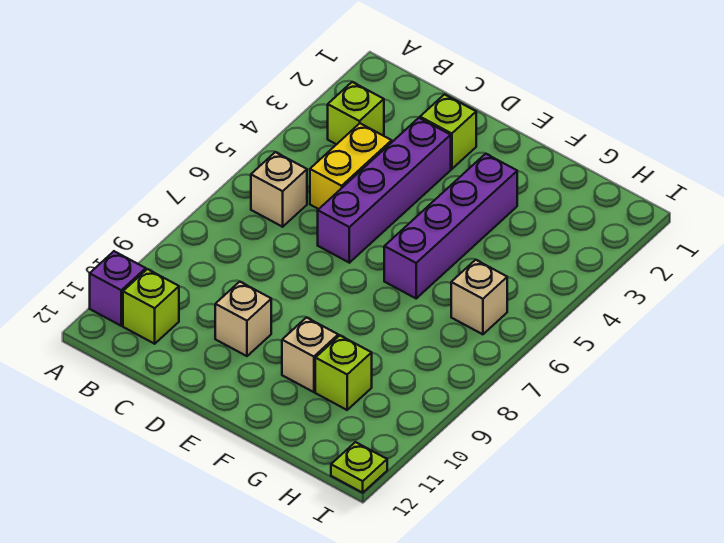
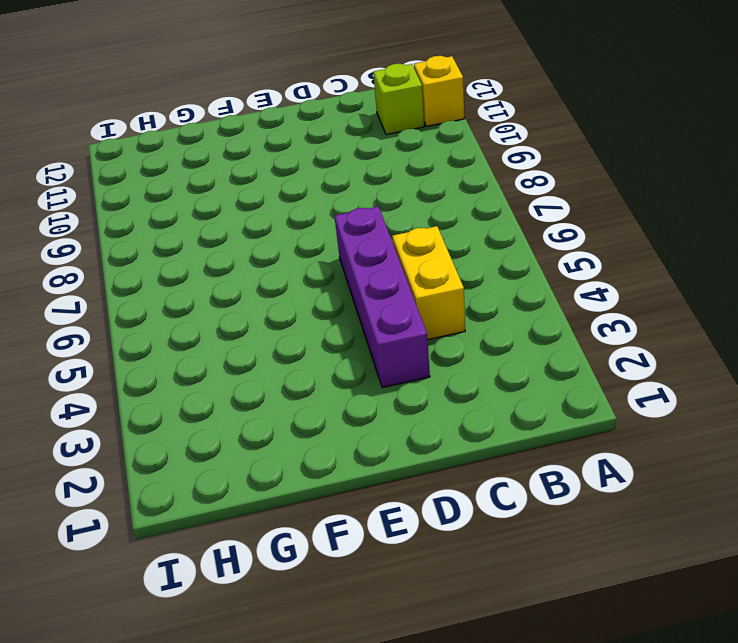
yellow 1x1 brick [414,56,464,126] -> purple 1x1 brick [90,251,146,326]
none -> lime 1x1 brick [328,82,384,144]
none -> tan 1x1 brick [251,152,307,227]
none -> lime 1x1 brick [420,94,476,169]

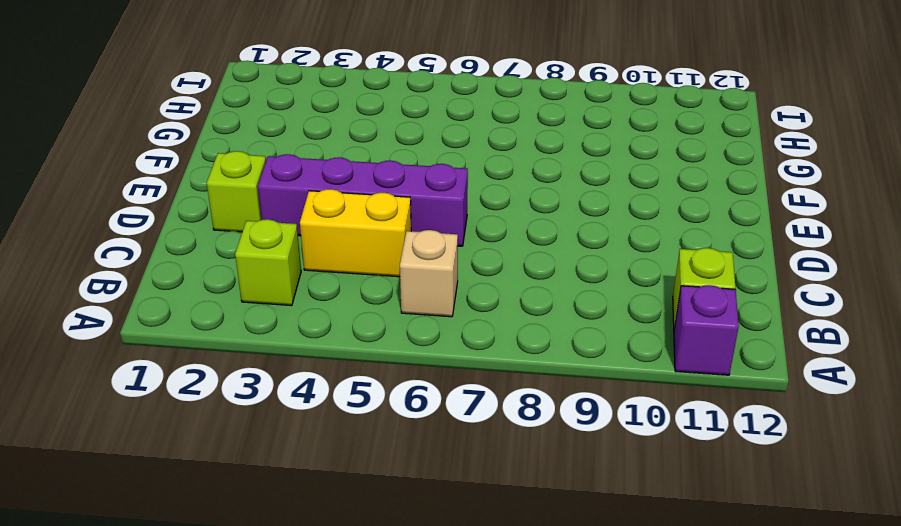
none -> tan 1x1 brick [215,282,271,356]
none -> purple 1x4 brick [384,154,517,298]
none -> tan 1x1 brick [282,317,338,392]

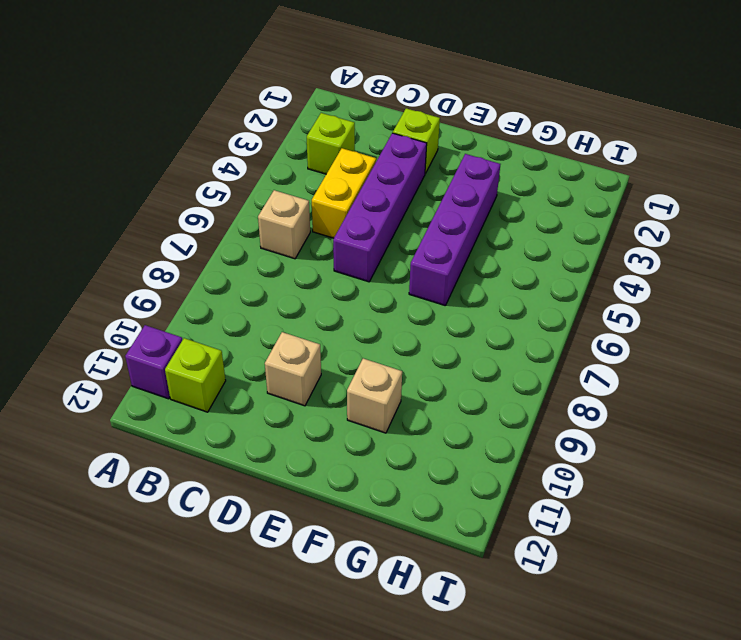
none -> lime 1x1 brick [315,335,372,410]
none -> tan 1x1 brick [451,260,507,334]
none -> lime 1x1 plate [331,442,387,493]

